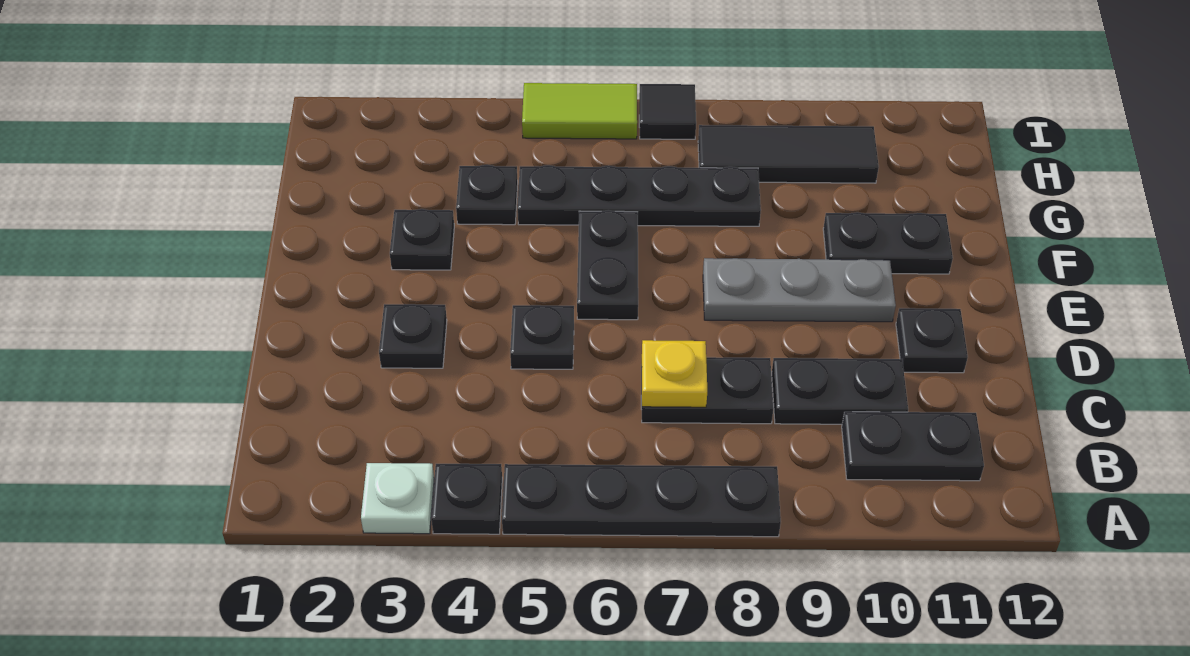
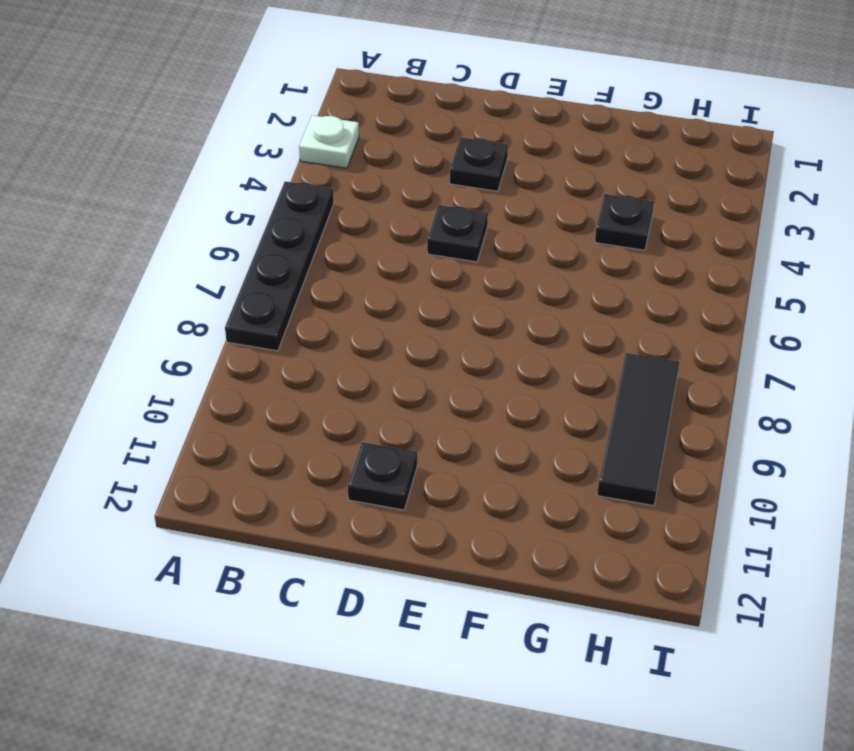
none -> black 1x1 plate [431,464,502,534]
none -> black 1x2 plate [842,412,984,481]
none -> black 1x2 plate [641,357,774,424]

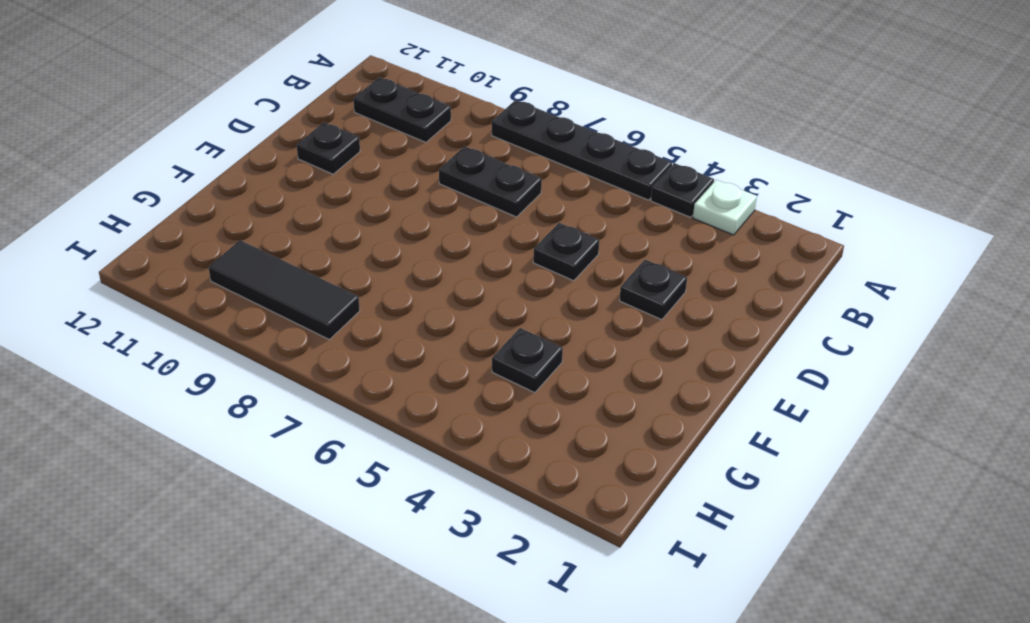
none -> black 1x2 plate [772,358,908,424]
none -> black 1x2 plate [577,210,638,320]
none -> grey 1x3 plate [703,258,896,322]

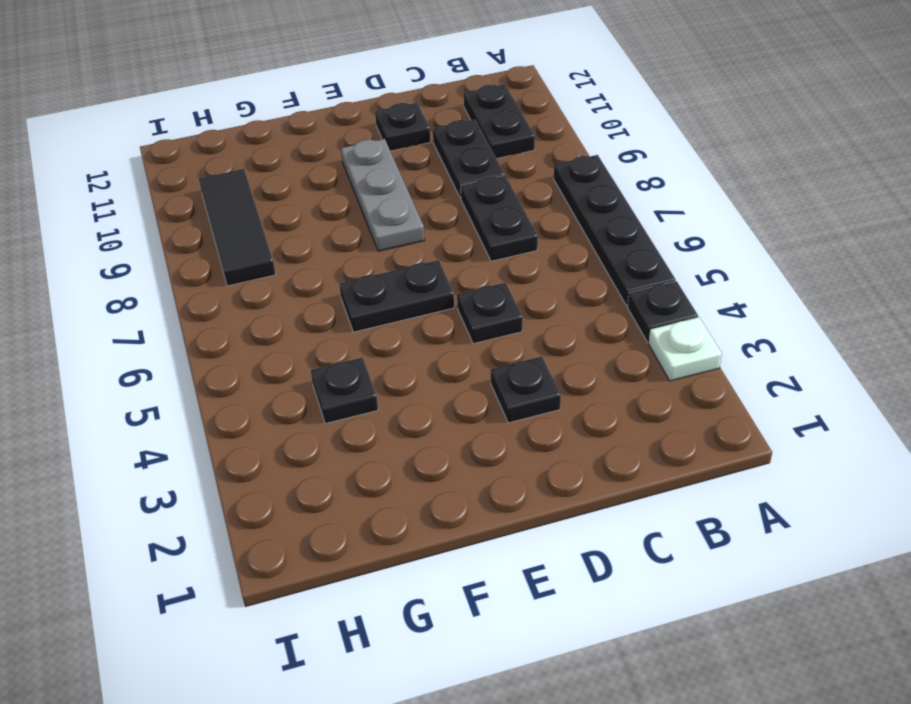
none -> black 1x1 plate [390,209,454,270]
none -> black 1x2 plate [823,212,953,274]
none -> black 1x4 plate [518,165,761,226]

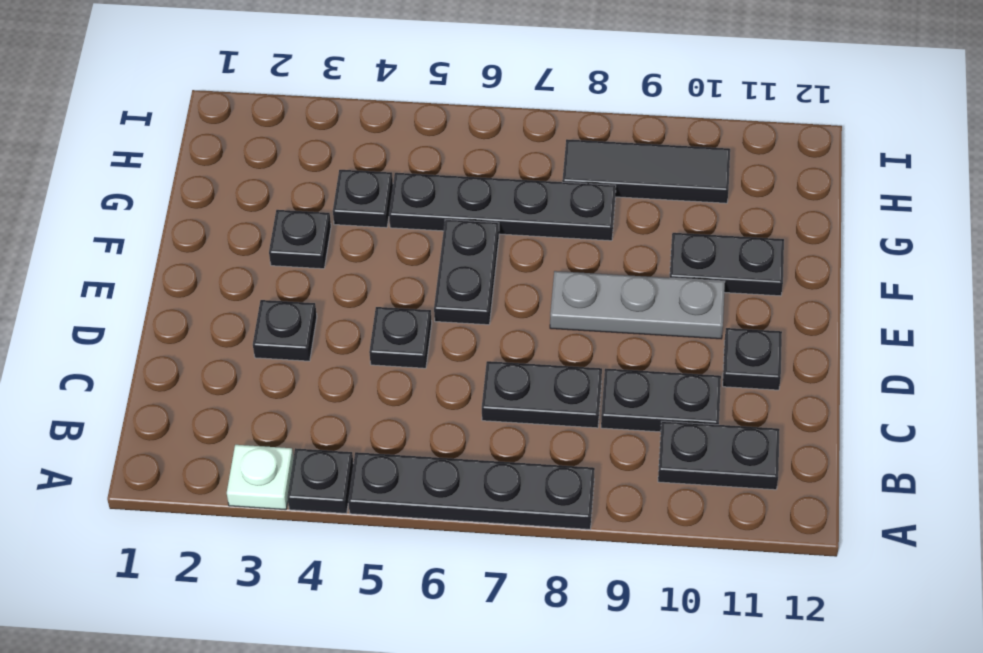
none -> lime 1x2 tile [522,83,637,139]
none -> black 1x1 tile [639,84,696,139]
none -> yellow 1x1 plate [642,340,707,407]

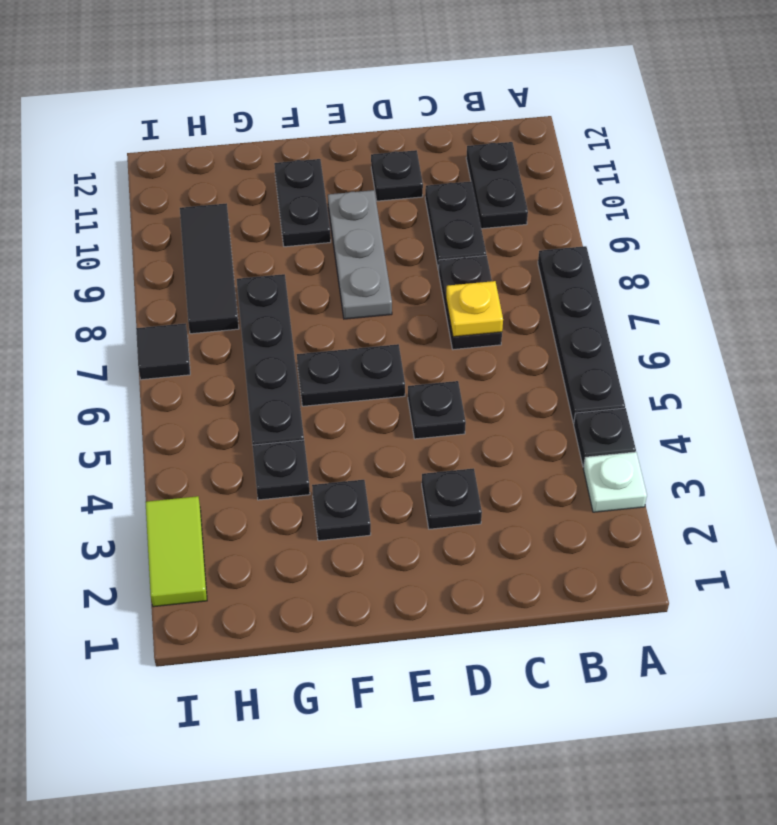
lime 1x2 tile [145,496,207,607] -> lime 1x2 tile moved to [522,83,637,139]

